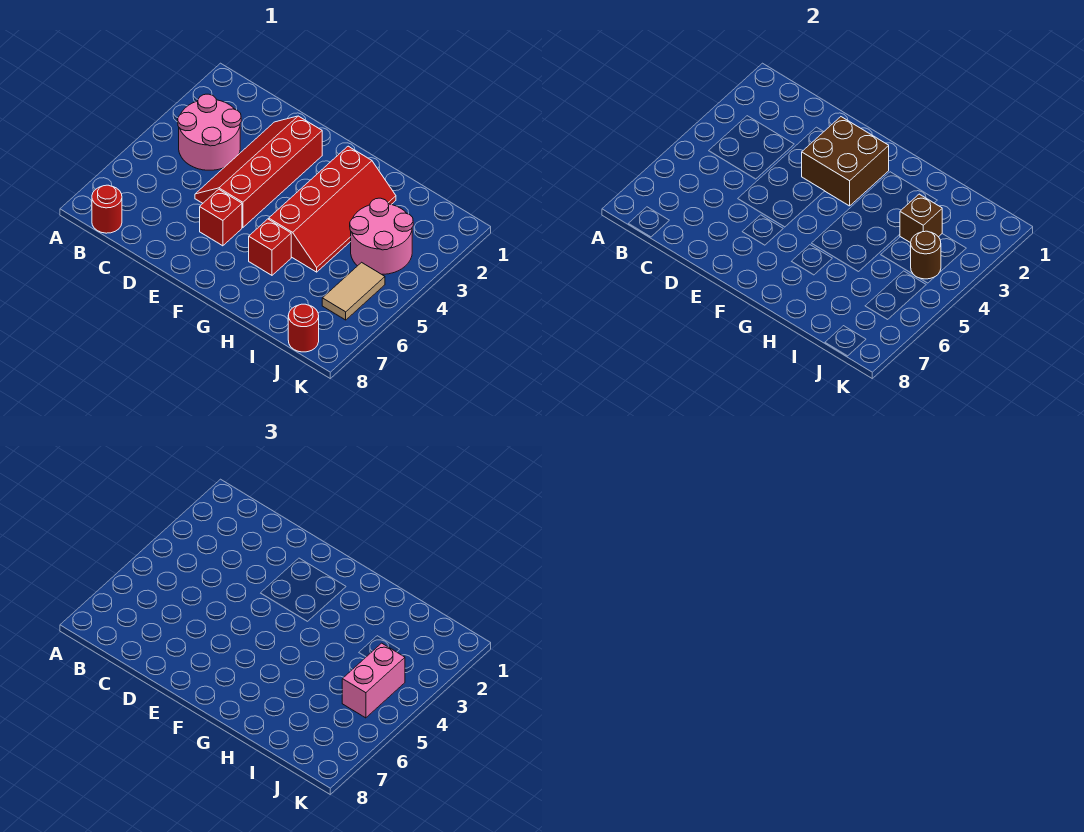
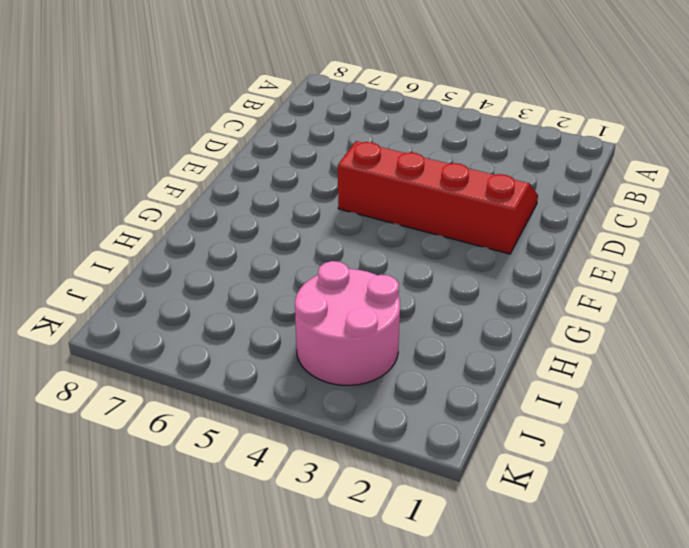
none -> pink 2x2 round brick [178,94,241,170]
none -> red 1x1 round brick [92,185,122,233]
none -> red 1x1 brick [200,189,242,246]

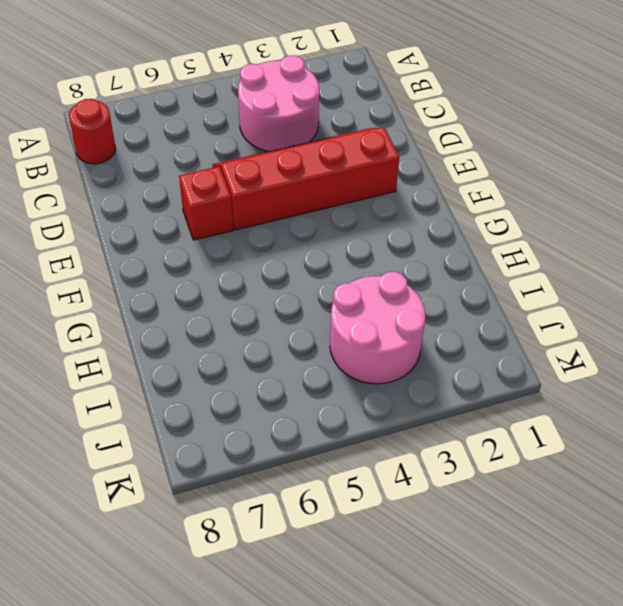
none -> red 2x4 slope [269,146,396,272]
none -> red 1x1 brick [249,219,291,275]
none -> tan 1x2 tile [322,262,385,320]

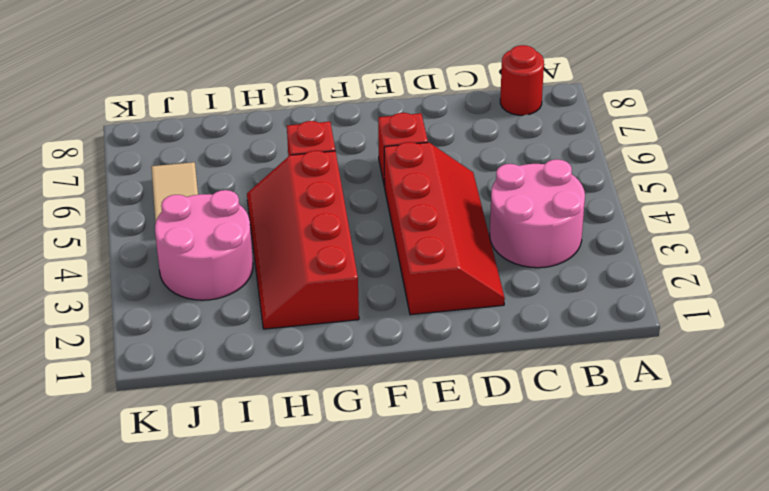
none -> red 1x1 round brick [288,304,319,352]
none -> brown 2x2 brick [802,117,889,206]
none -> brown 1x1 brick [900,194,942,243]

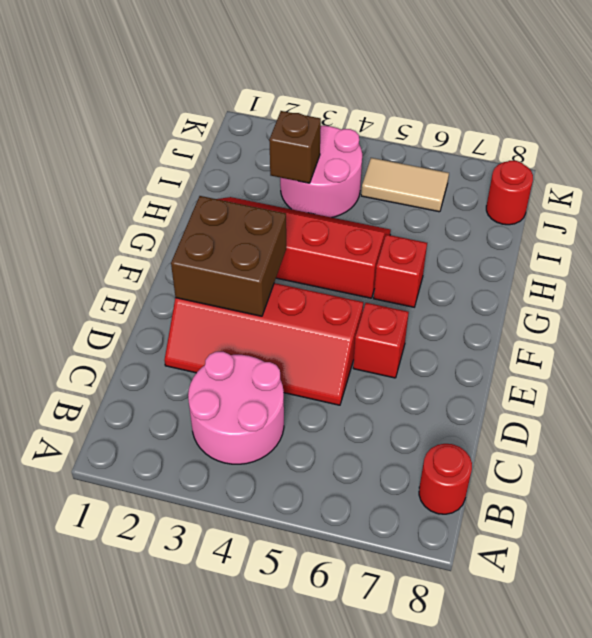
none -> brown 1x1 round brick [911,231,941,279]
none -> pink 1x2 brick [342,643,405,718]

